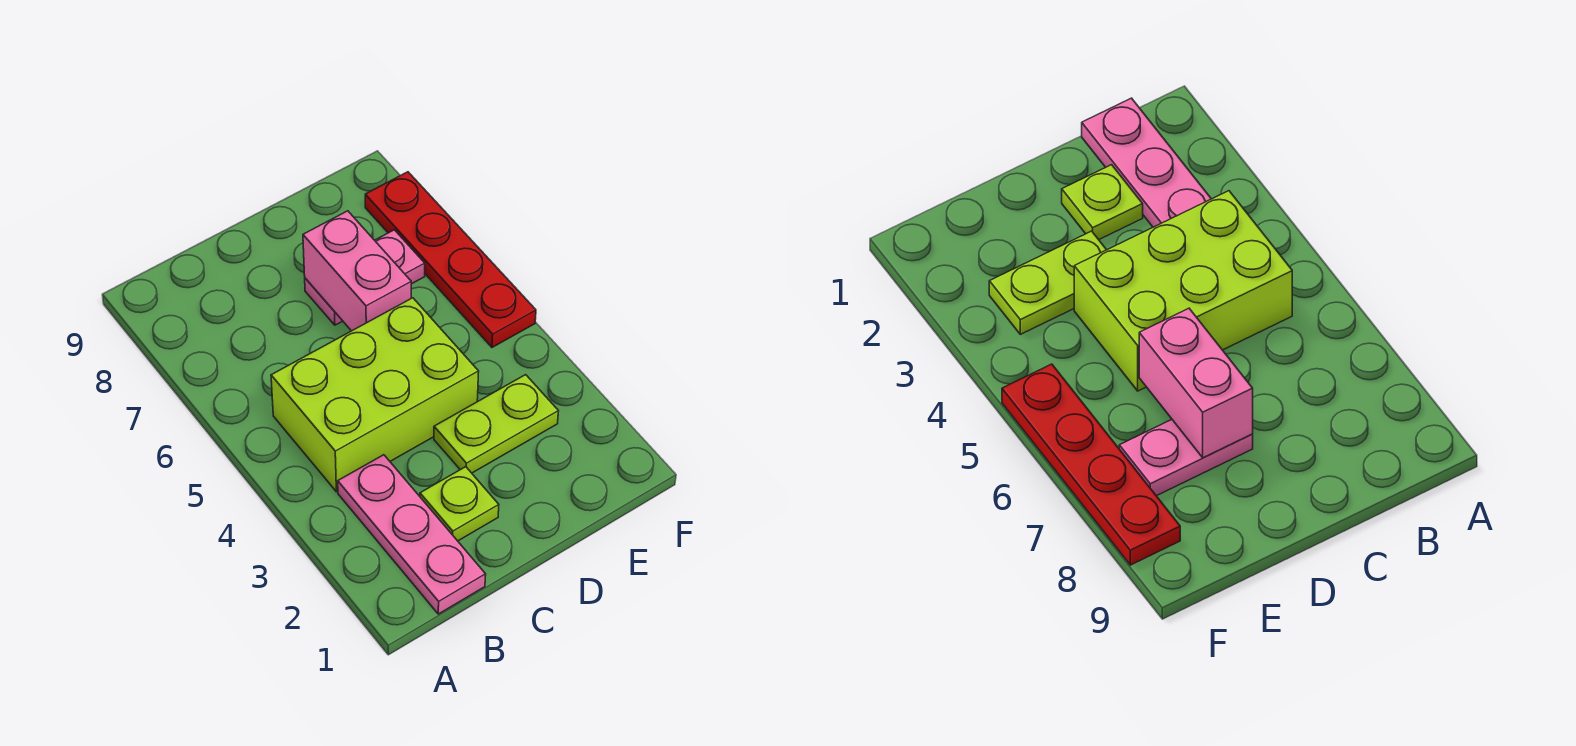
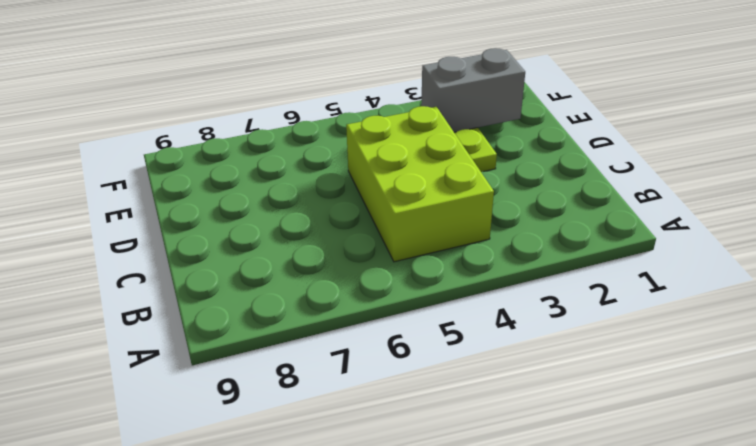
grey 1x2 brick [421,48,525,132] -> none
none -> pink 1x3 plate [338,455,486,614]
none -> lime 1x1 plate [420,467,499,541]

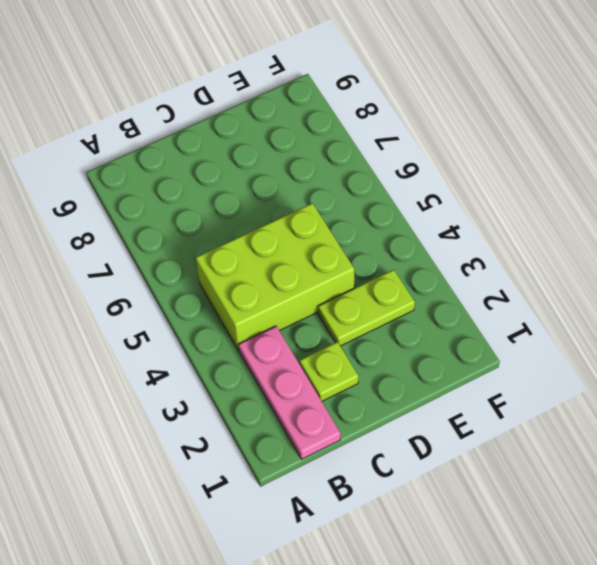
none -> pink 1x2 plate [305,230,425,325]
none -> red 1x4 plate [365,172,536,347]

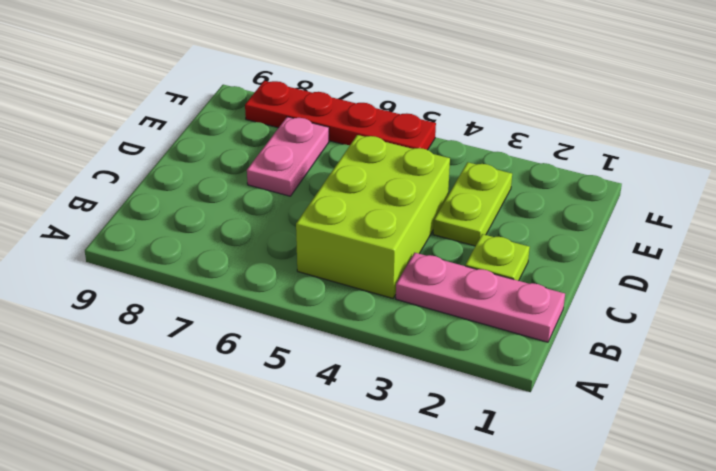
none -> pink 1x2 brick [303,211,411,331]

